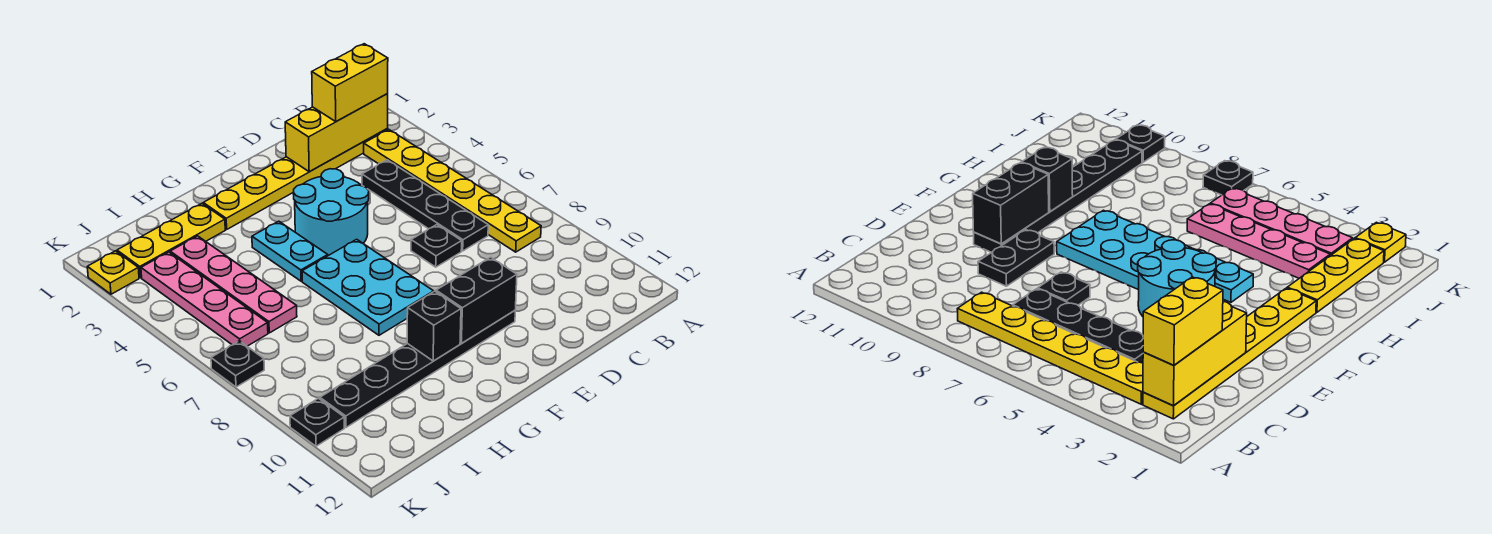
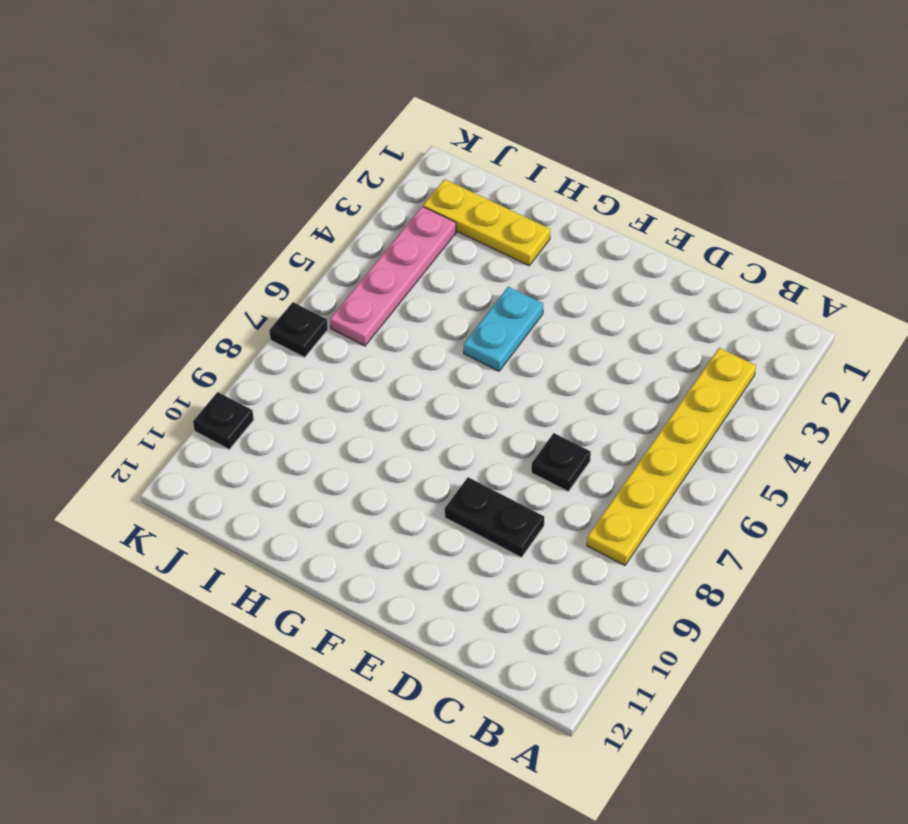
none -> yellow 1x6 plate [203,129,388,229]
none -> black 1x4 plate [362,160,488,251]
none -> cyan 2x2 round brick [293,169,369,255]

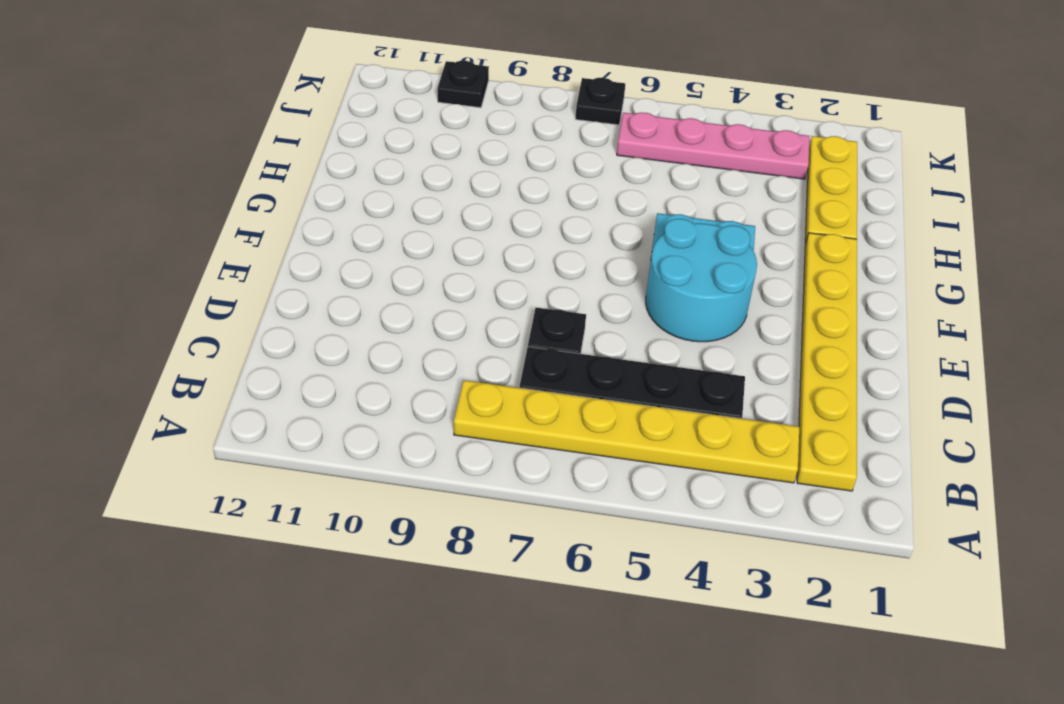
none -> black 1x2 plate [978,230,1054,286]
none -> black 1x6 plate [320,311,515,427]
none -> cyan 2x3 plate [302,239,434,335]

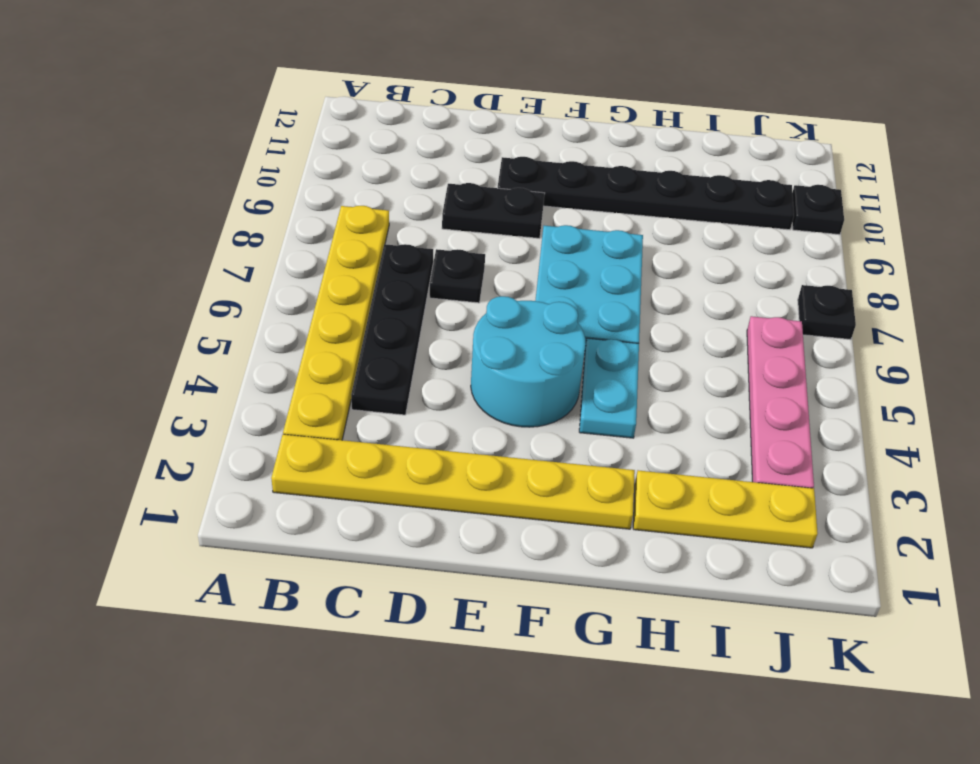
none -> pink 1x4 plate [170,236,297,333]
none -> yellow 1x1 plate [87,251,139,294]
none -> yellow 1x3 brick [285,94,388,172]

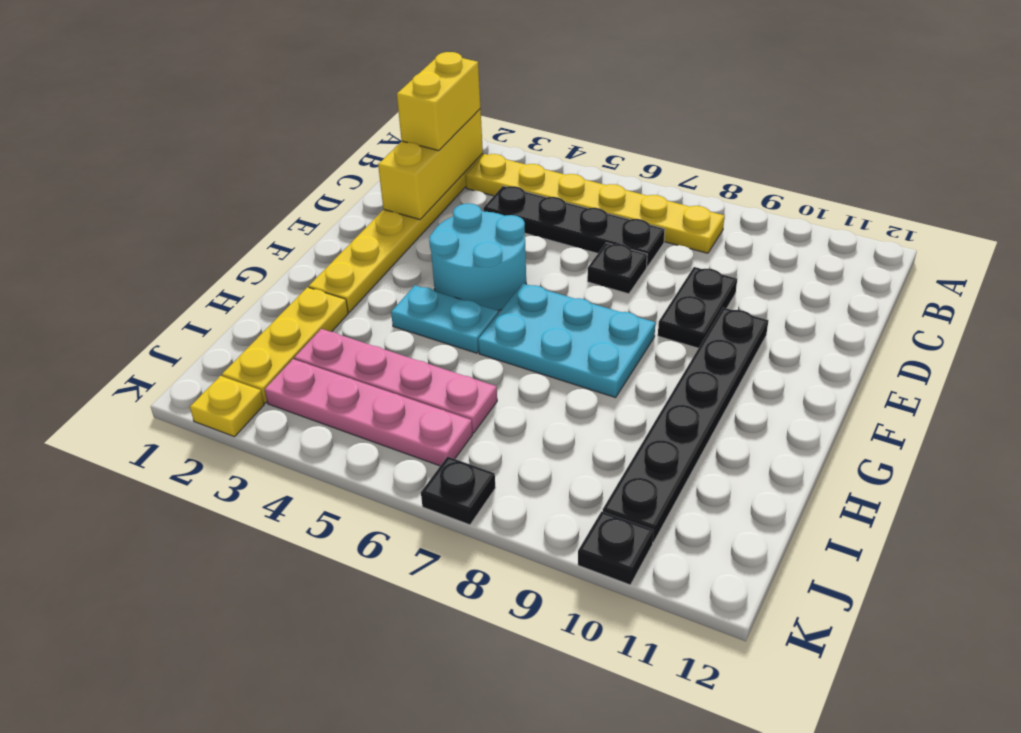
none -> black 1x2 brick [436,257,517,343]
none -> black 1x1 brick [407,291,461,361]

